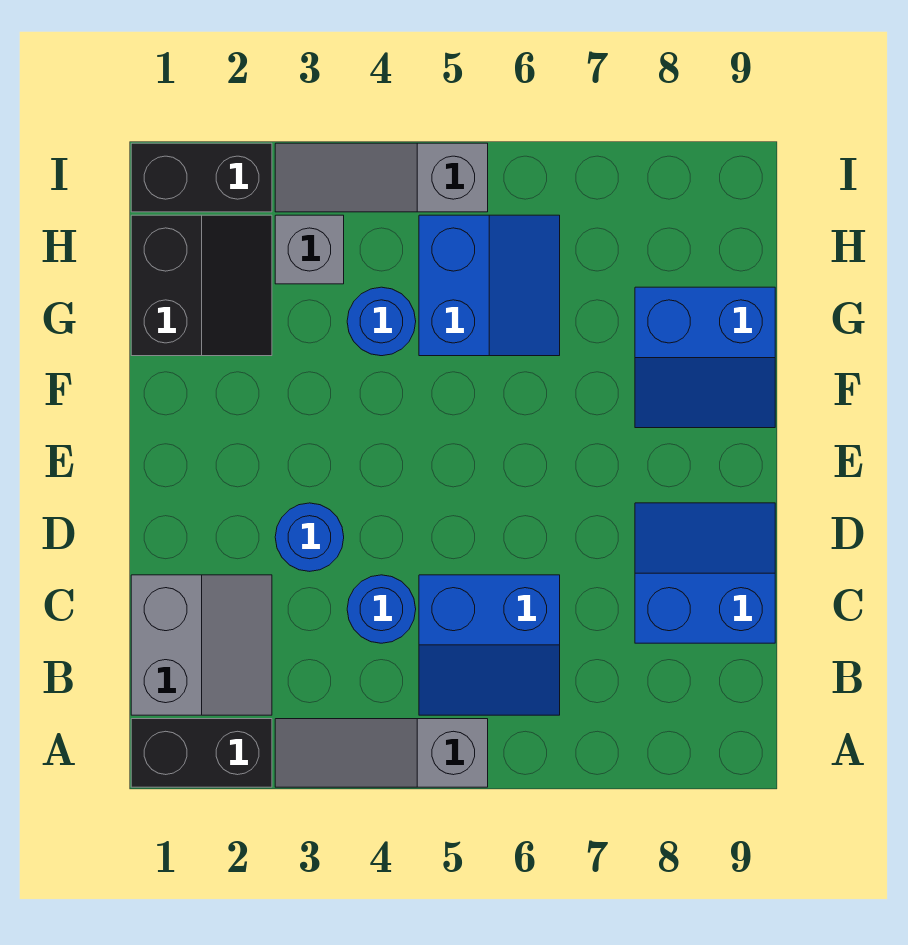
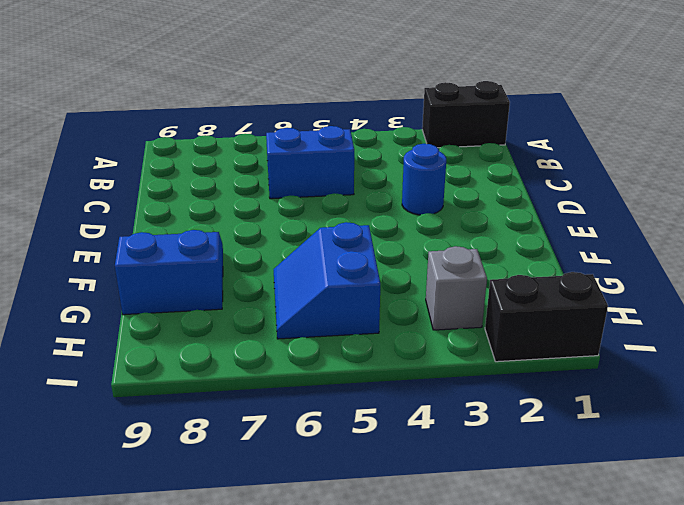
none -> grey 1x3 slope [275,719,488,787]
none -> grey 2x2 slope [131,575,272,715]
none -> blue 1x1 round brick [347,575,416,643]

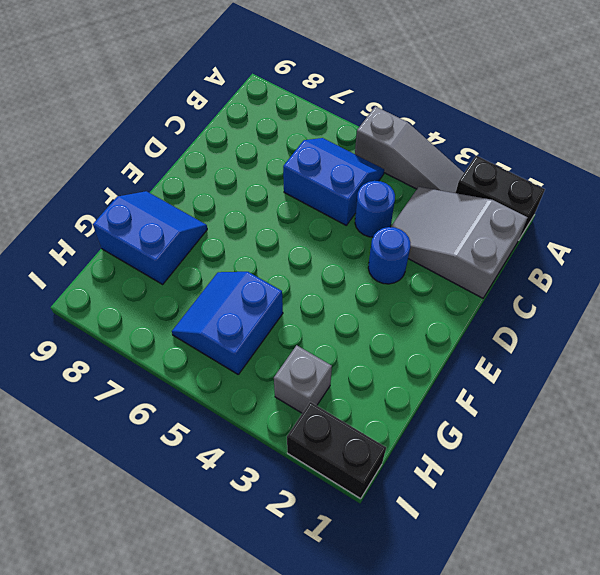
grey 2x3 slope [391,187,528,298] -> grey 2x2 slope [131,575,272,715]
none -> blue 2x2 slope [635,503,775,643]
none -> black 2x2 slope [131,215,272,356]
none -> blue 1x1 round brick [347,287,416,356]

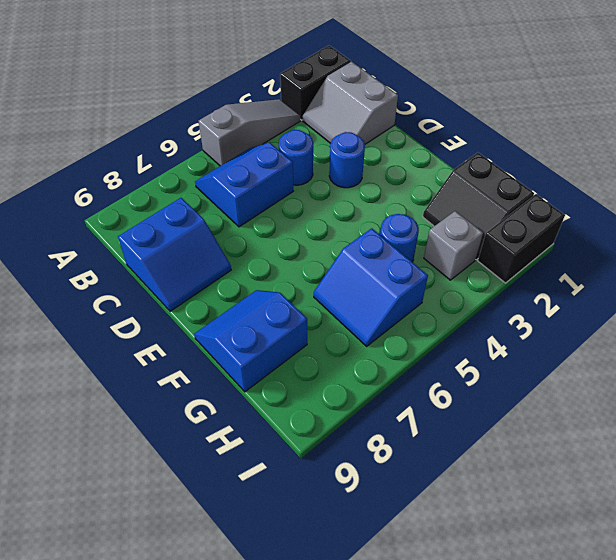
none -> grey 1x3 slope [275,143,488,212]

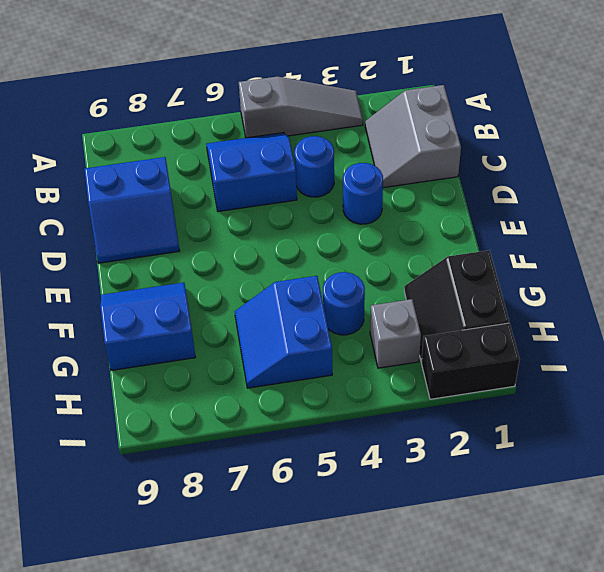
none -> black 1x2 brick [131,719,272,787]
none -> grey 1x3 slope [275,143,488,212]

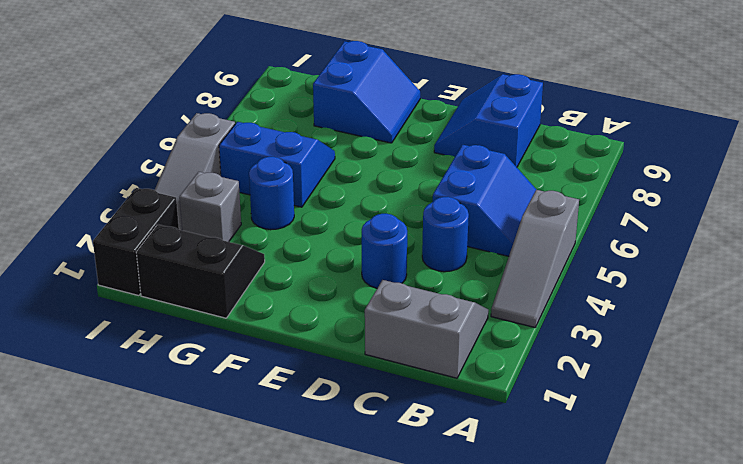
none -> black 1x2 brick [131,719,272,787]

